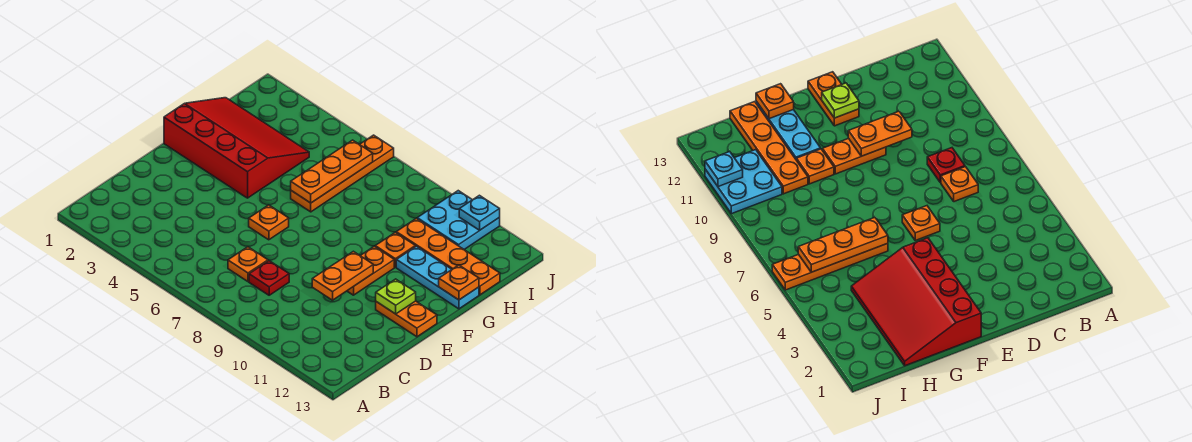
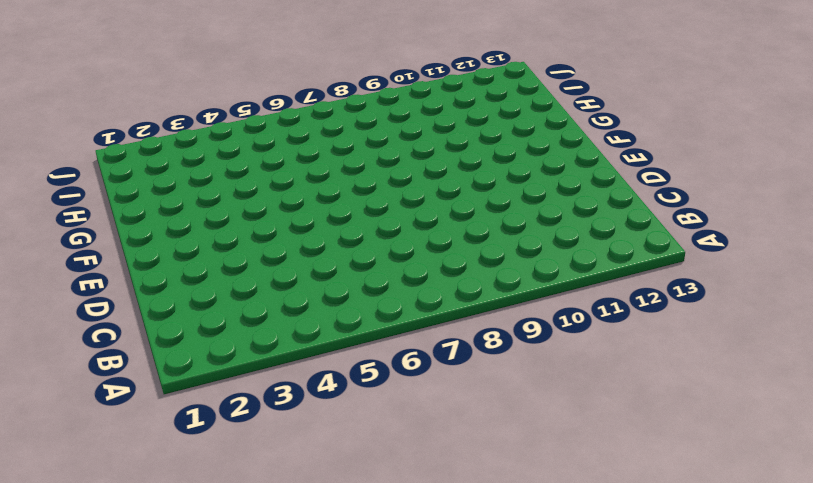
none -> orange 1x1 plate [228,247,268,282]
none -> red 1x1 plate [249,261,289,295]
none -> orange 1x1 plate [249,205,289,240]

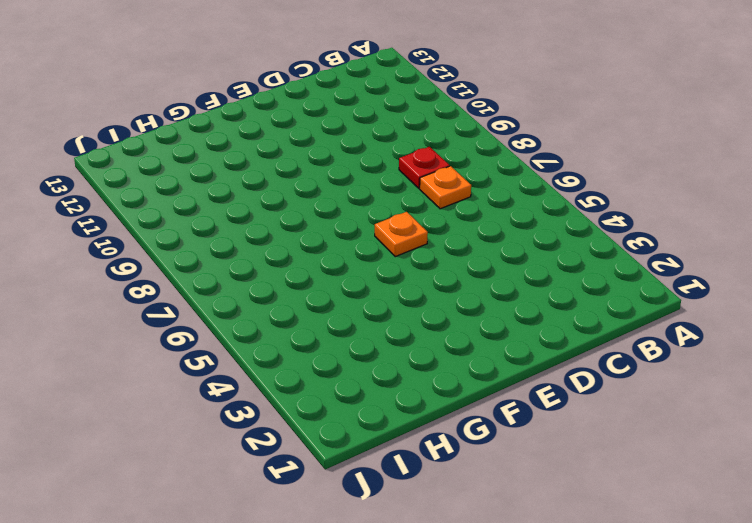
none -> orange 1x2 plate [347,246,394,295]
none -> orange 1x2 plate [376,301,437,337]
none -> red 3x4 slope [164,98,309,198]

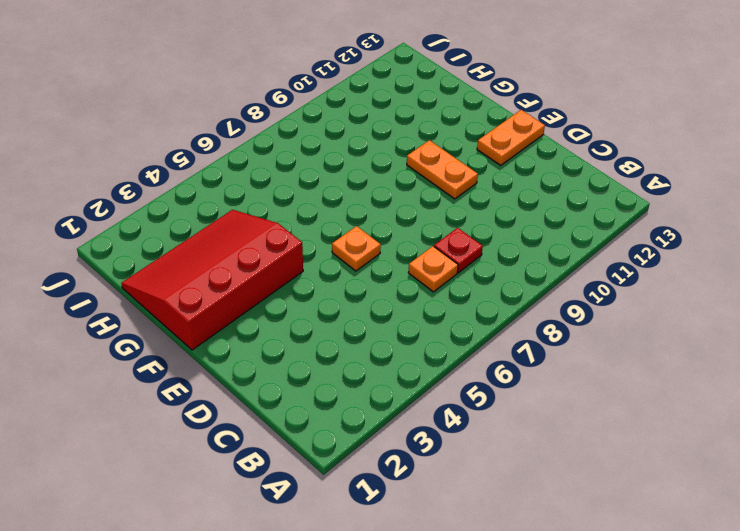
none -> orange 1x4 plate [291,135,394,212]
none -> orange 1x1 plate [375,232,415,267]
none -> cyan 1x3 plate [396,246,479,309]

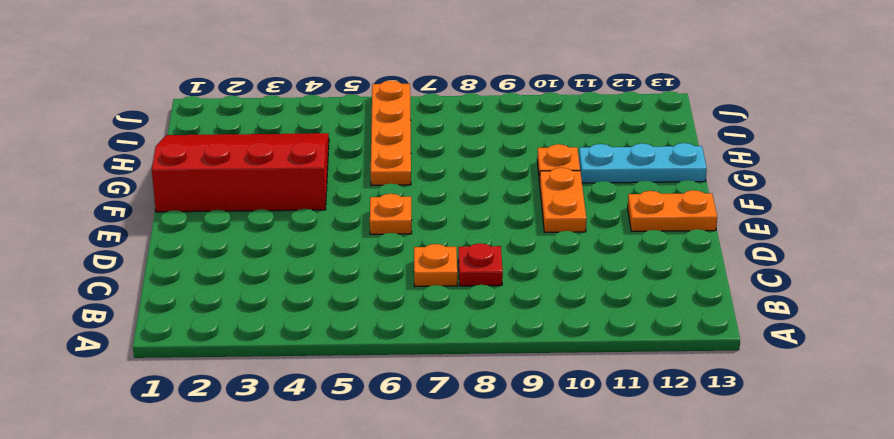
none -> orange 1x4 plate [396,218,500,295]
none -> cyan 2x2 plate [417,191,500,249]
none -> orange 1x2 plate [312,251,373,300]

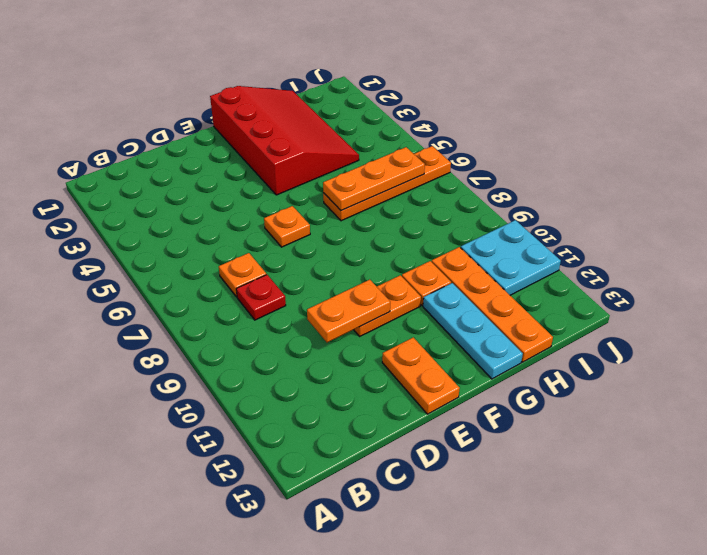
none -> lime 1x1 plate [376,279,416,314]
none -> orange 1x1 plate [439,265,479,300]
none -> cyan 1x1 plate [459,195,500,230]

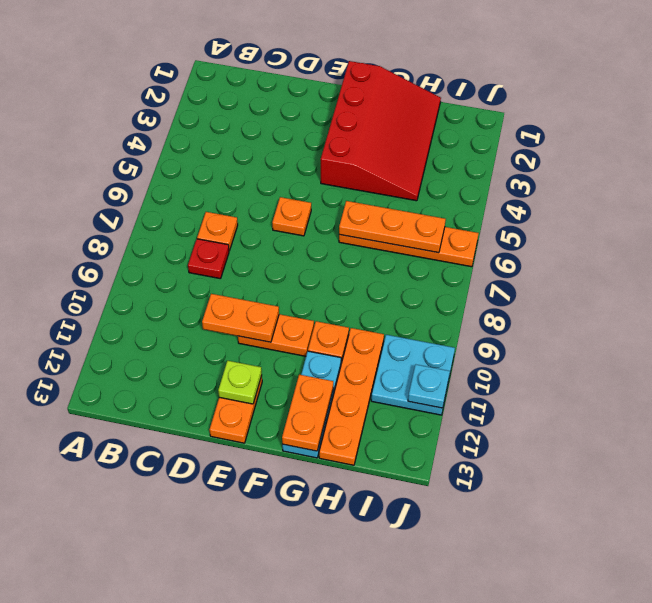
orange 1x2 plate [282,375,333,451] -> orange 1x1 plate [439,265,479,300]

